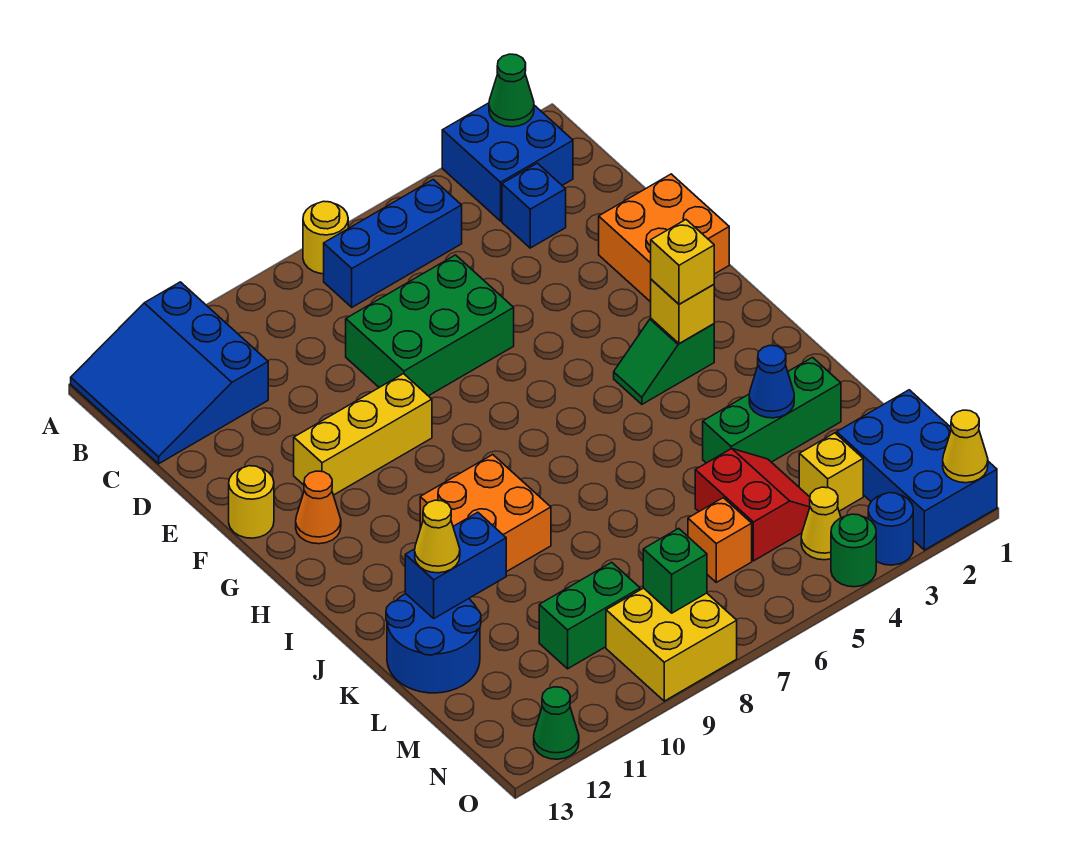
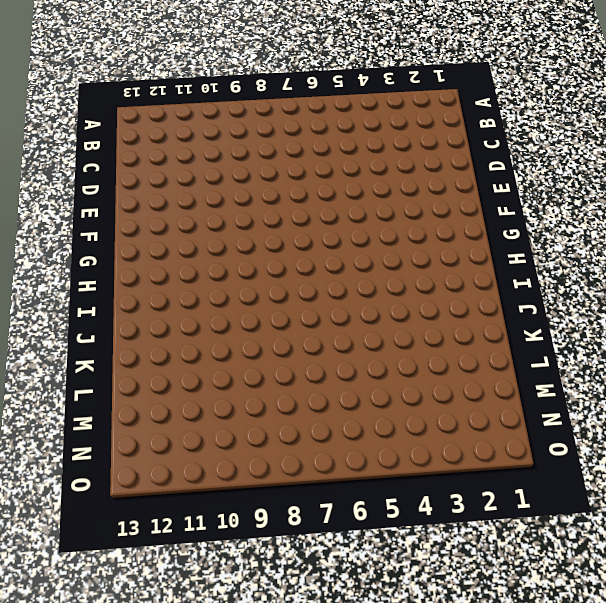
none -> blue 2x2 brick [442,103,573,221]
none -> yellow 1x1 round brick [303,201,348,274]
none -> blue 3x3 slope [71,282,268,464]
none -> blue 1x3 brick [324,180,462,307]

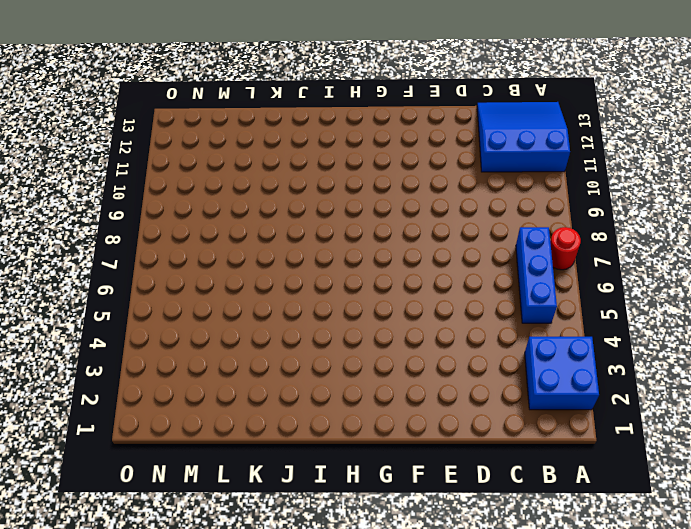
red 1x1 round brick [550,227,581,270] -> yellow 1x1 round brick [303,201,348,274]
none -> blue 1x1 brick [502,163,566,248]
none -> green 2x3 brick [346,255,514,396]
none -> orange 2x2 brick [599,174,729,302]
none -> yellow 1x3 brick [294,374,432,495]

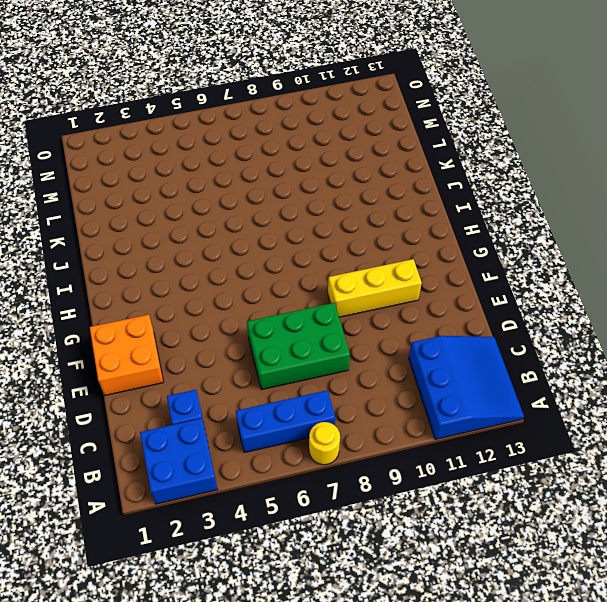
none -> yellow 1x1 round brick [229,466,274,538]
none -> orange 1x1 cone [296,471,341,544]
none -> green 1x2 slope [614,319,714,404]
none -> orange 2x2 brick [420,455,551,572]

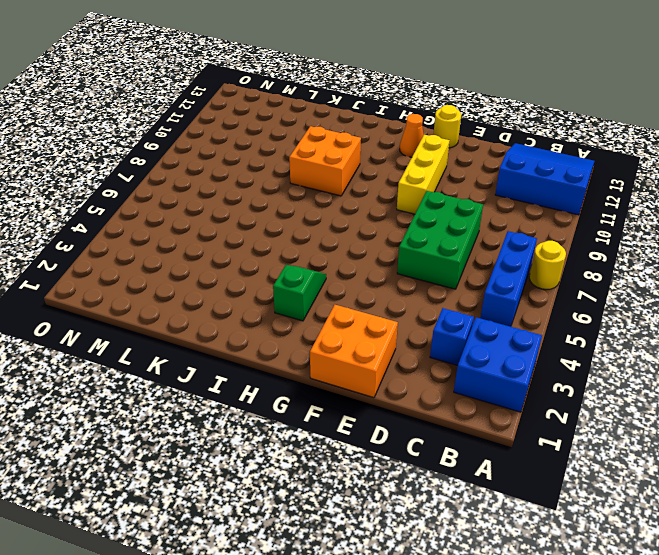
none -> green 1x3 brick [703,358,841,463]
none -> blue 2x2 round brick [386,594,481,693]
none -> red 2x2 slope [695,449,810,561]
none -> blue 2x3 brick [837,390,997,550]

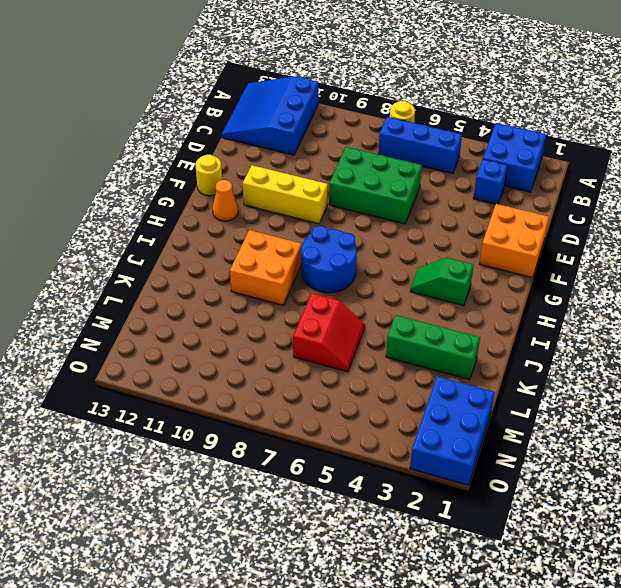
blue 2x2 round brick [301,226,357,293] -> blue 2x2 round brick moved to [386,594,481,693]
red 2x2 slope [293,293,365,372] -> red 2x2 slope moved to [695,449,810,561]
none -> yellow 1x1 brick [799,433,863,511]
none -> orange 1x1 brick [688,498,752,582]
none -> green 1x2 brick [539,562,640,669]
none -> yellow 1x1 cone [801,487,841,560]

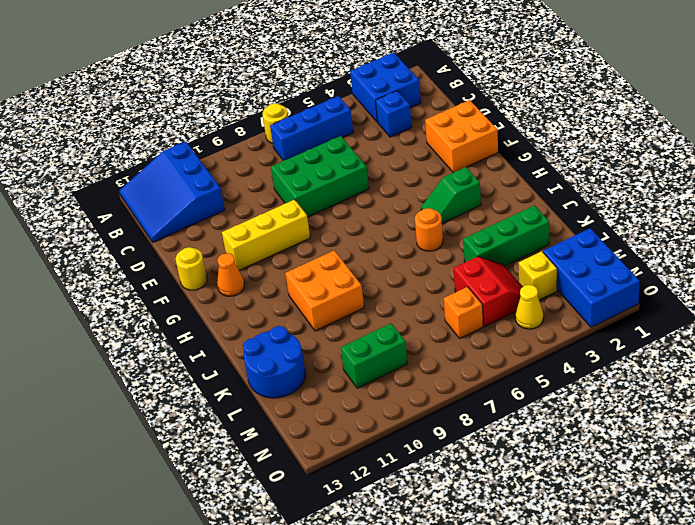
orange 1x1 round brick [415,208,443,251] -> none
none -> yellow 2x2 brick [606,588,737,701]
none -> blue 1x1 round brick [868,493,913,565]
none -> green 1x1 round brick [831,514,876,587]
none -> green 1x1 cone [534,687,579,759]

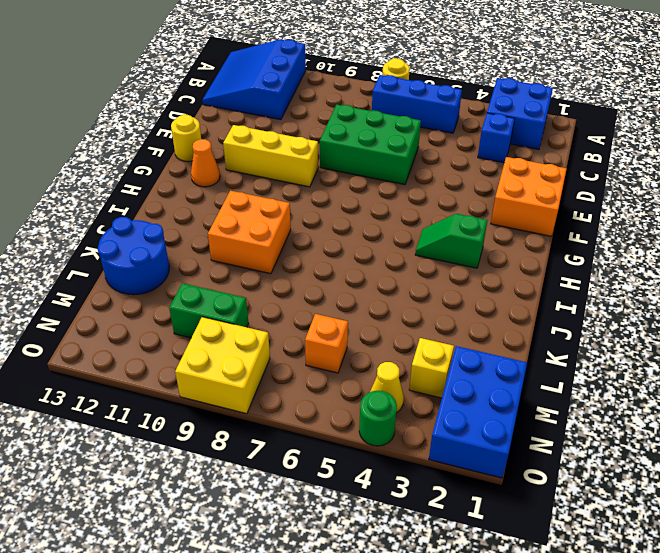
none -> green 1x3 brick [703,358,841,463]
none -> red 2x2 slope [695,449,810,561]
none -> blue 1x1 round brick [868,493,913,565]
none -> green 1x1 cone [534,687,579,759]

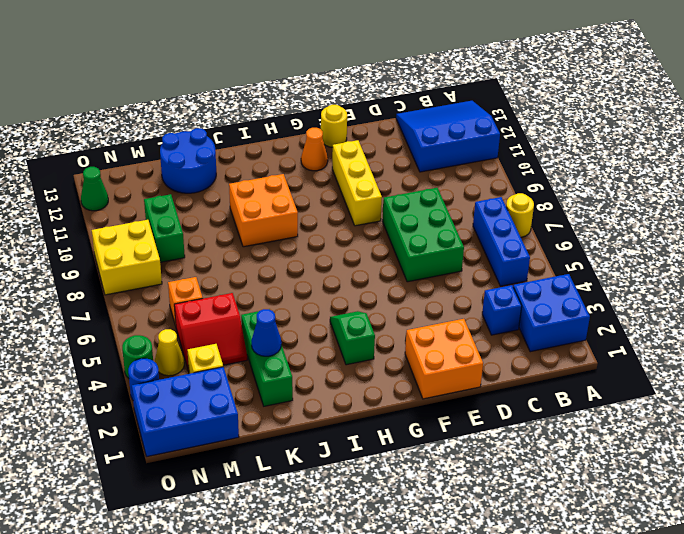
none -> green 1x1 cone [489,54,534,127]
none -> yellow 1x1 brick [651,279,714,344]
none -> blue 1x2 brick [405,512,506,618]
none -> green 1x1 brick [643,528,707,613]

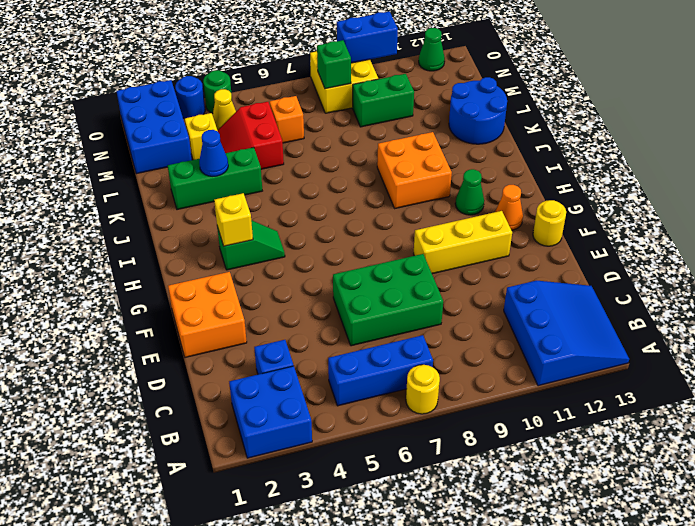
green 1x1 cone [455,169,484,215] -> green 1x1 cone moved to [489,54,534,127]
blue 1x2 brick [337,11,398,63] -> blue 1x2 brick moved to [405,512,506,618]
none -> yellow 1x1 cone [943,410,988,483]
none -> yellow 1x1 brick [651,220,714,304]
none -> yellow 1x1 cone [415,500,460,573]

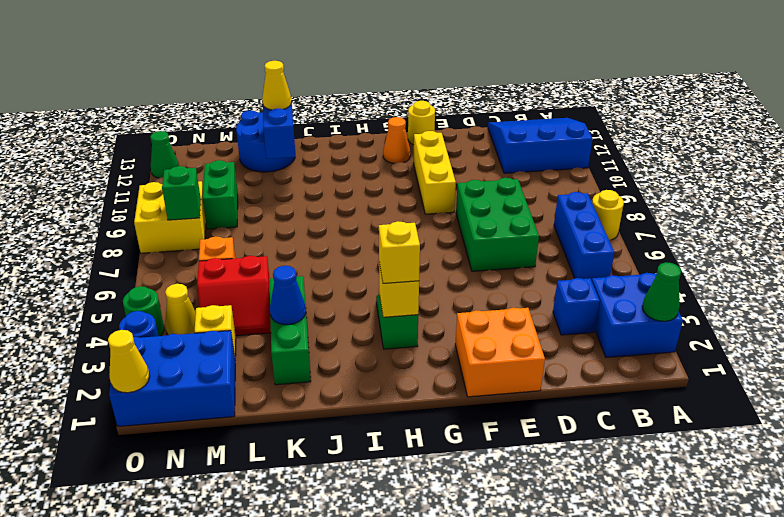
none -> orange 2x2 brick [420,455,551,572]

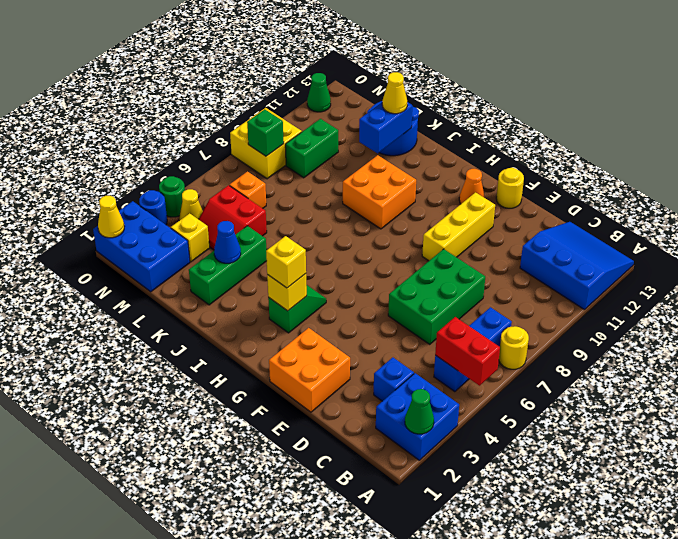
red 1x2 brick [435,317,500,386] -> none

